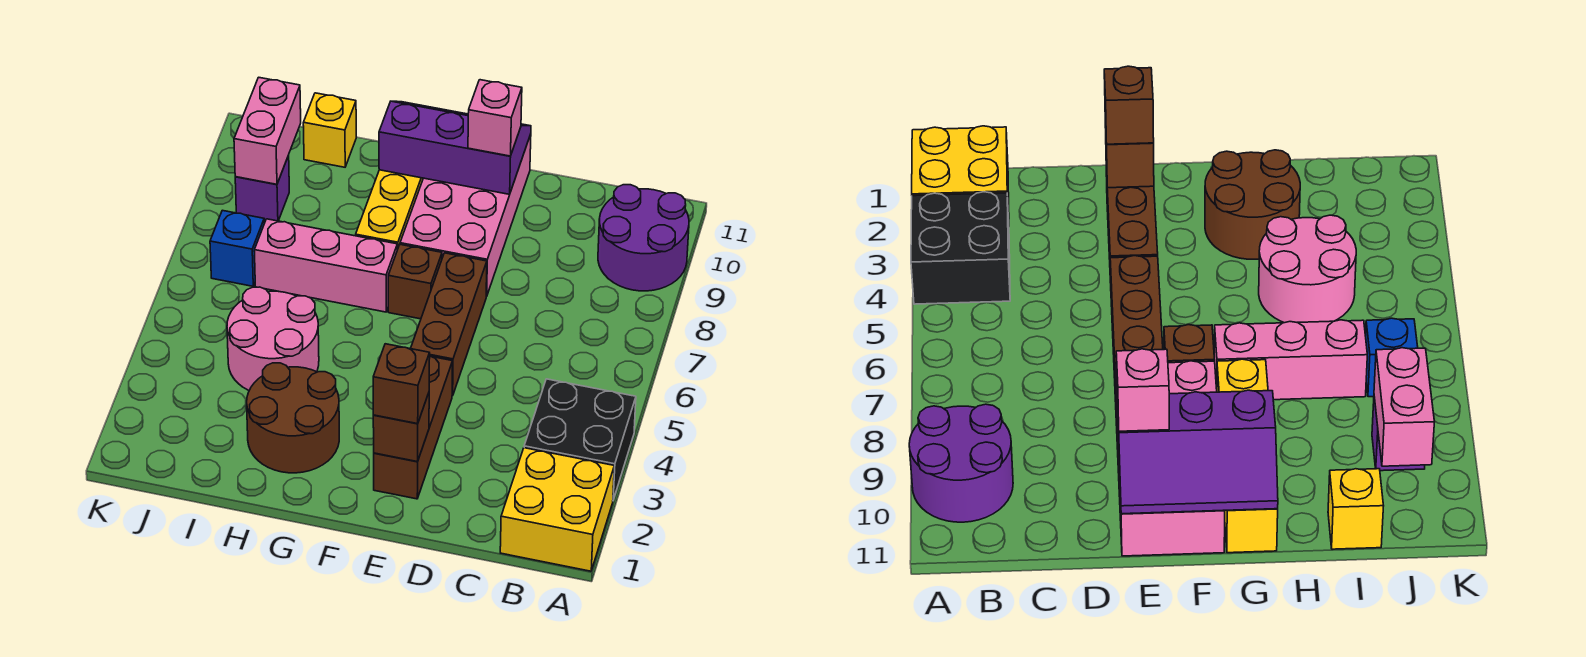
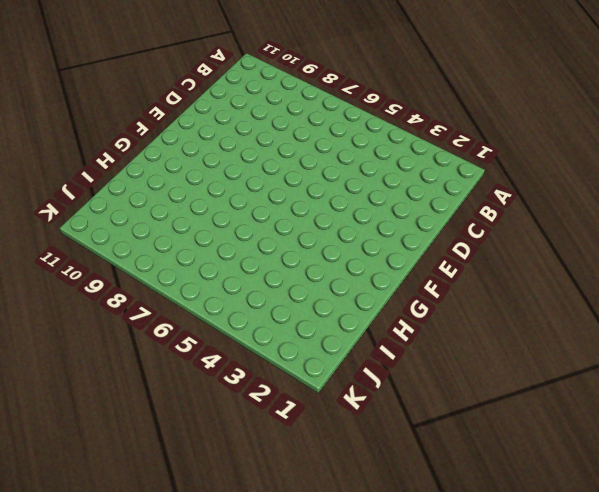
none -> yellow 2x2 brick [500,448,614,571]
none -> black 2x2 brick [524,379,636,500]
none -> purple 2x2 round brick [598,185,689,291]

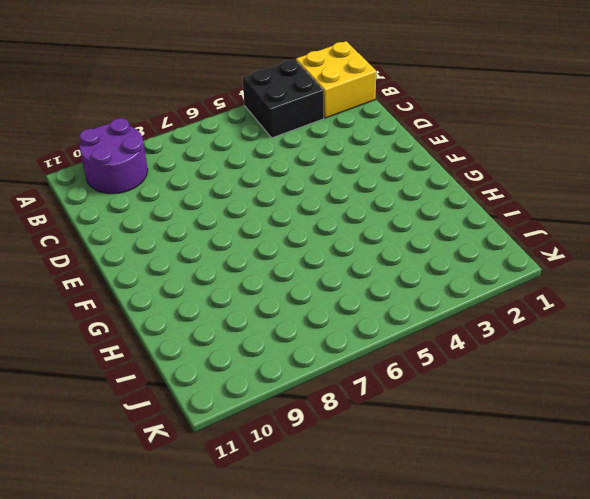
none -> brown 1x3 brick [374,356,453,499]
none -> brown 1x3 brick [411,253,487,396]
none -> pink 2x4 brick [400,134,531,296]

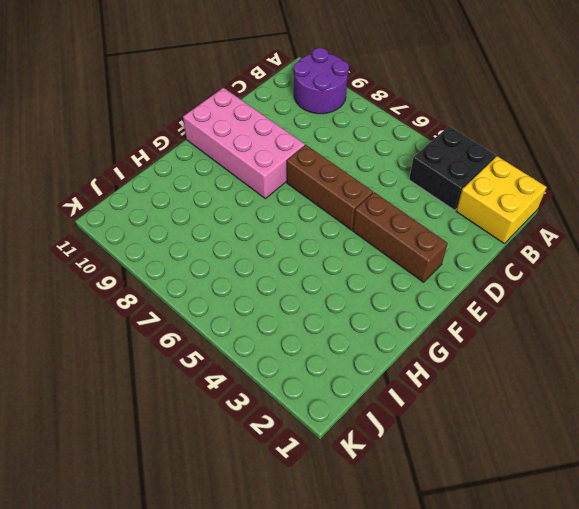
none -> brown 1x1 brick [388,245,442,319]
none -> brown 2x2 round brick [247,363,339,473]
none -> pink 1x3 brick [254,219,397,312]

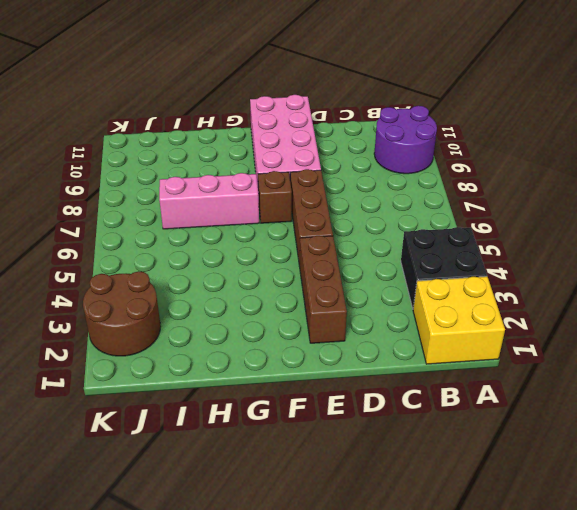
brown 2x2 round brick [83,271,161,356] -> brown 2x2 round brick moved to [247,363,339,473]
none -> yellow 1x4 brick [356,170,423,250]
none -> pink 2x2 round brick [227,287,319,390]
none -> yellow 1x1 brick [303,93,356,167]

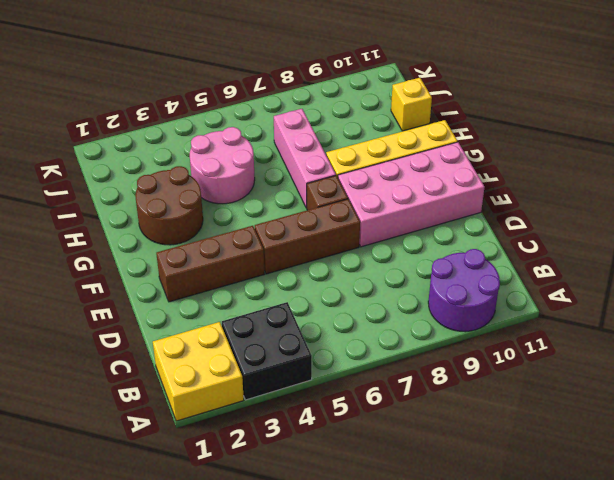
none -> blue 1x1 brick [210,210,264,286]
none -> purple 1x1 brick [235,156,289,221]
none -> brown 1x1 brick [373,393,429,462]

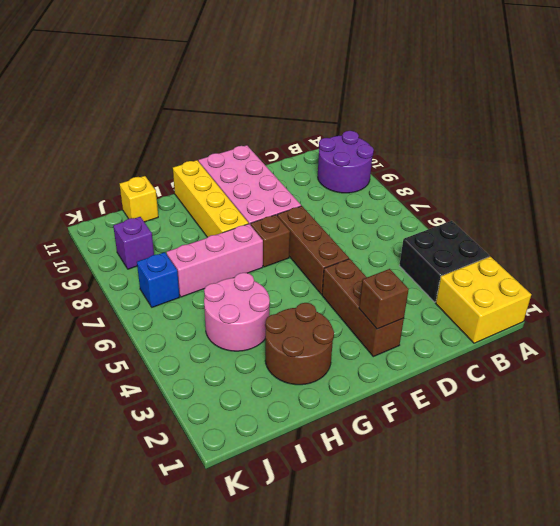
none -> purple 2x3 slope [379,101,531,194]
none -> pink 1x2 brick [234,77,301,184]
none -> brown 1x1 brick [373,344,430,424]

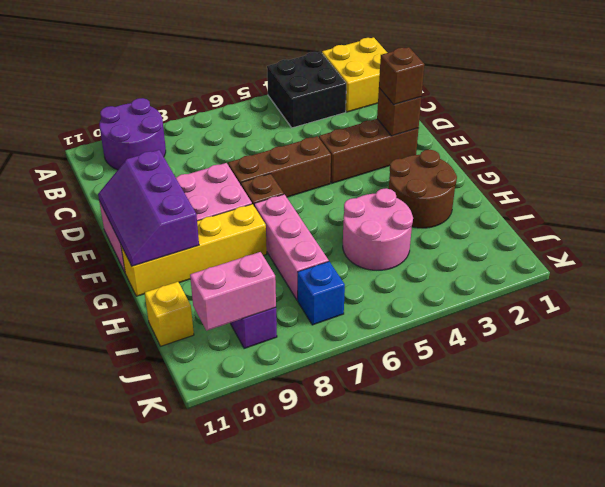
none -> pink 1x1 brick [468,80,522,156]

